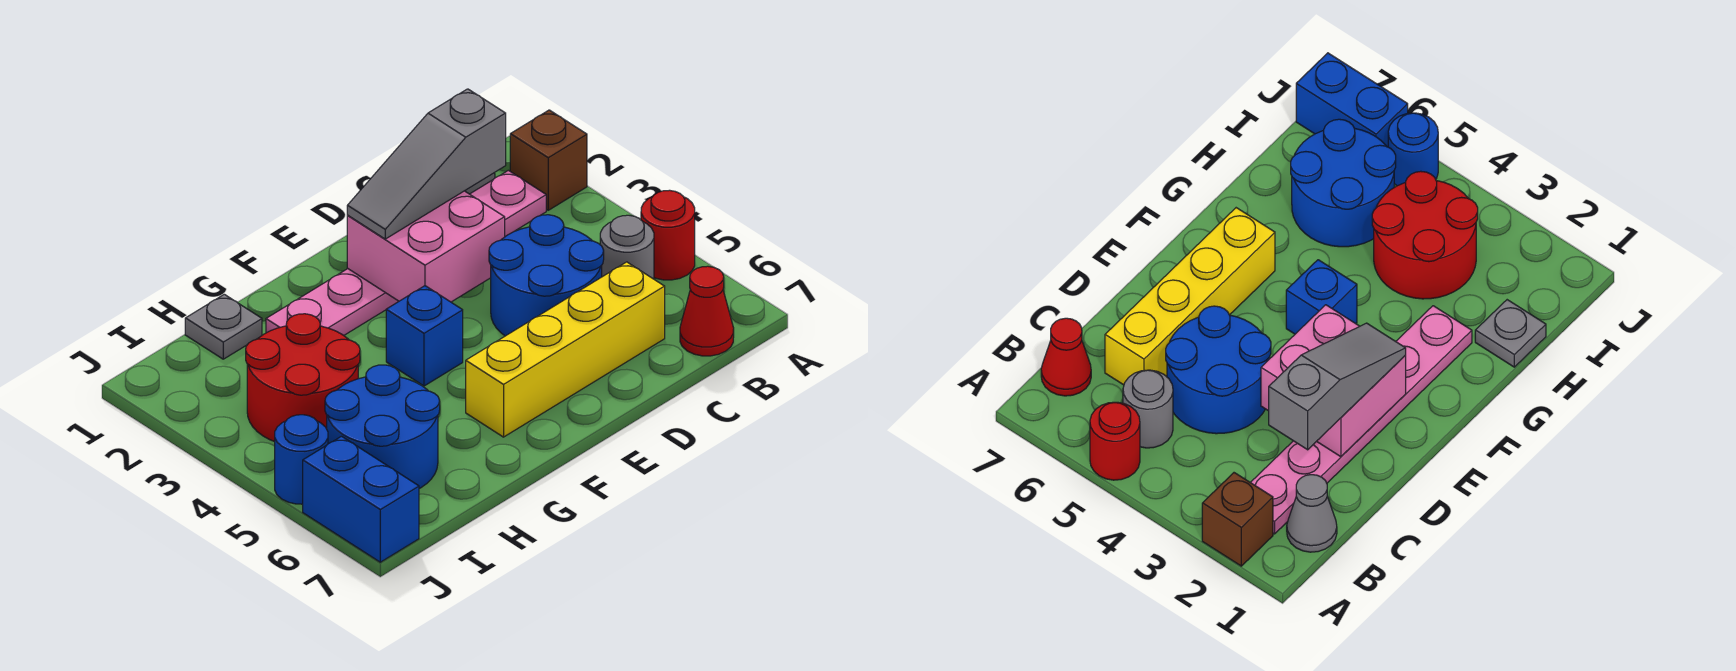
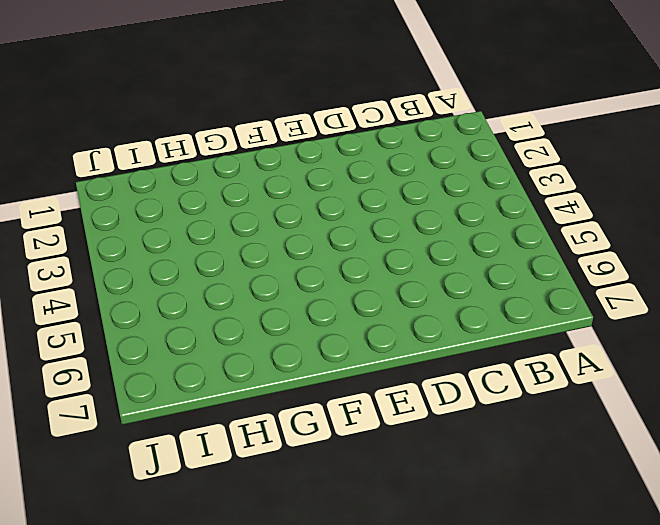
none -> brown 1x1 brick [510,110,587,210]
none -> red 1x1 round brick [641,190,695,280]
none -> grey 1x1 cone [1287,475,1337,552]

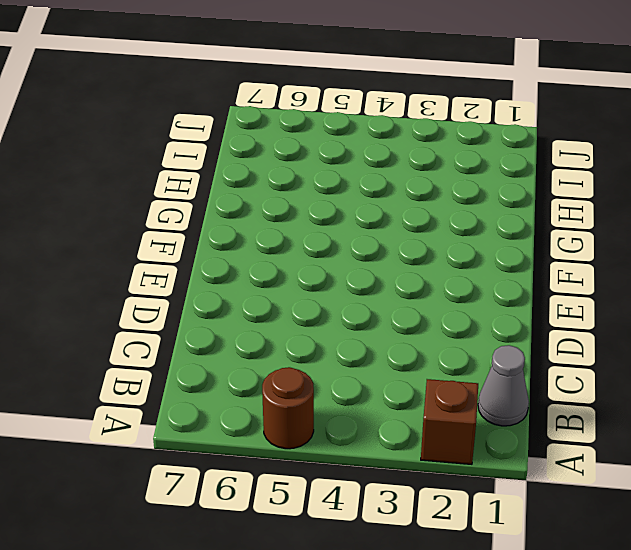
brown 1x1 round brick [262,367,314,449] -> red 1x1 round brick [641,190,695,280]
none -> pink 1x6 plate [266,170,546,335]
none -> grey 1x1 round brick [600,215,654,279]
none -> red 1x1 cone [680,266,734,356]

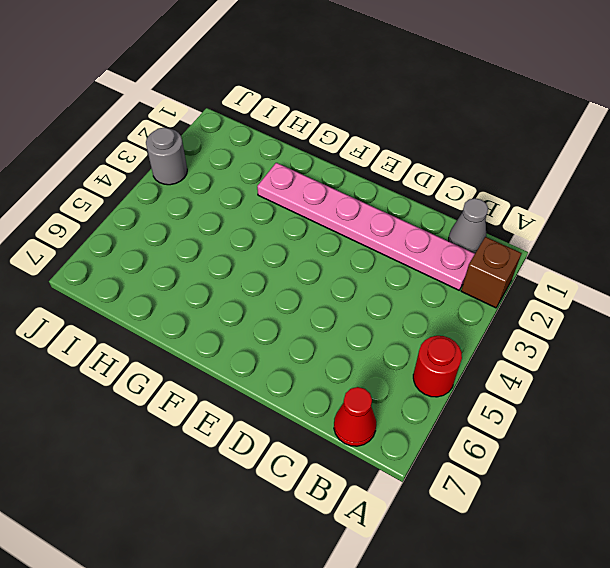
grey 1x1 round brick [146,128,187,185] -> grey 1x1 round brick moved to [600,215,654,279]
none -> blue 2x2 round brick [489,215,604,336]
none -> yellow 1x4 brick [466,262,665,437]
none -> blue 1x1 brick [386,286,463,386]

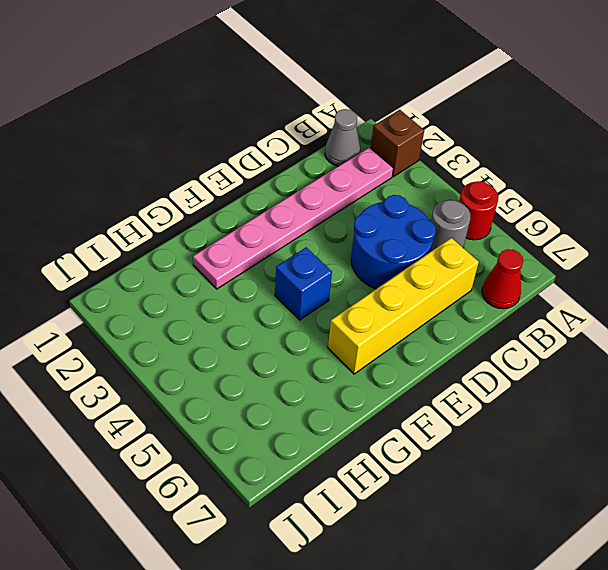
none -> grey 1x1 plate [185,294,262,359]
none -> red 2x2 round brick [246,314,360,442]
none -> blue 2x2 round brick [325,365,440,489]

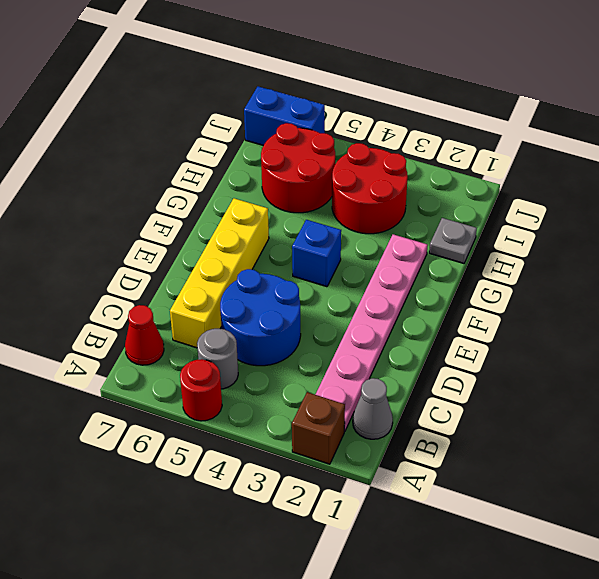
red 2x2 round brick [261,123,335,213] -> blue 2x2 round brick [325,365,440,489]
none -> blue 1x1 round brick [275,415,328,504]
none -> pink 2x2 brick [347,191,505,302]
none -> grey 1x3 slope [347,89,506,239]

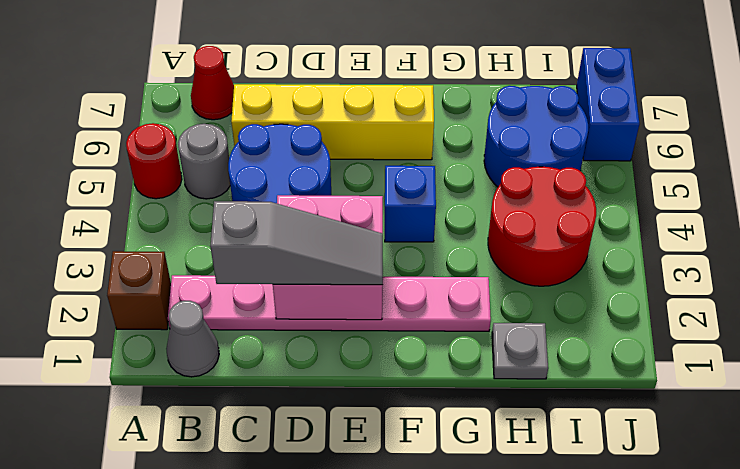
none -> blue 1x1 round brick [275,415,328,504]

